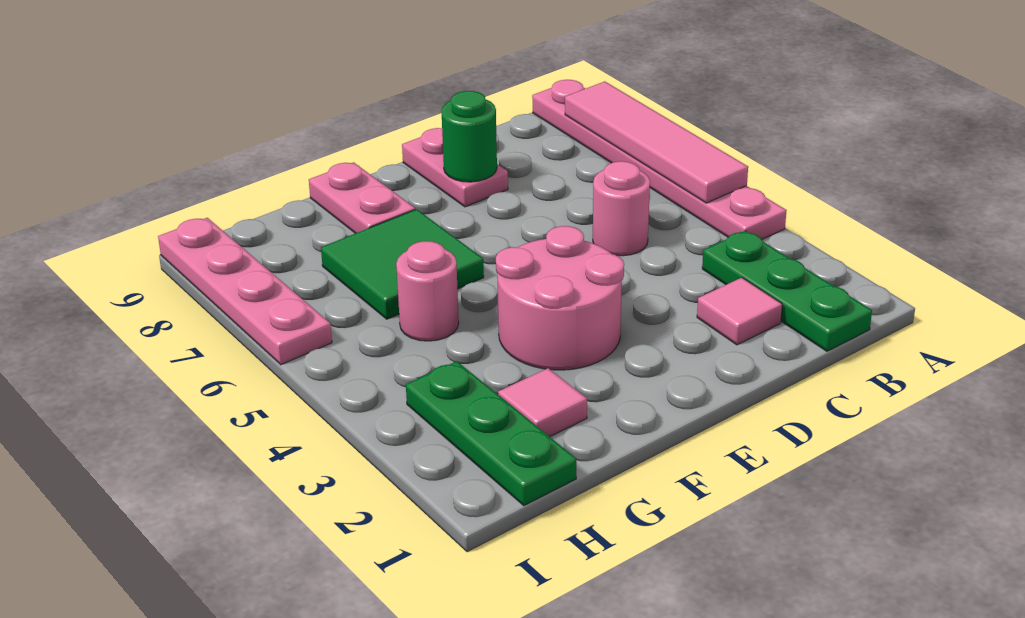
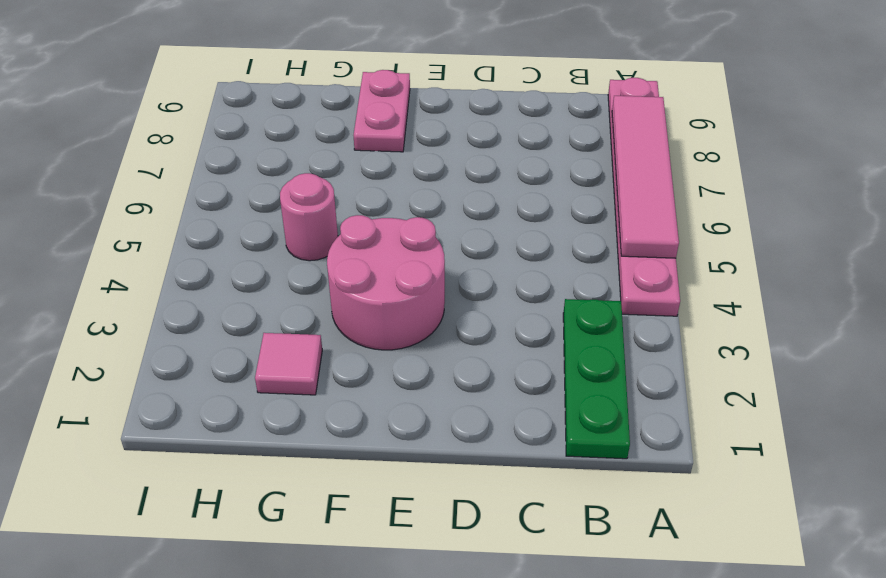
none -> pink 1x1 tile [697,278,782,345]
none -> pink 1x1 round brick [593,161,650,256]
none -> pink 1x2 plate [402,128,508,207]

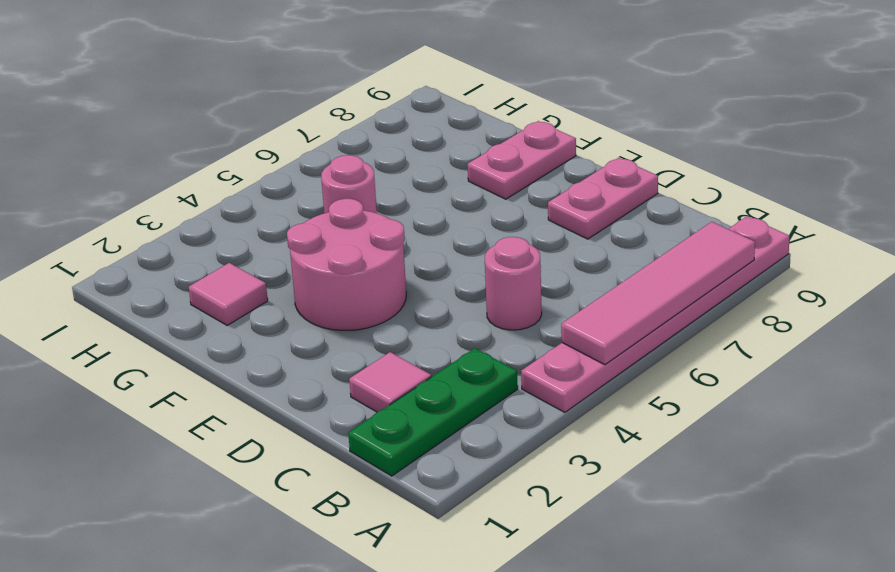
none -> green 2x2 tile [321,209,484,319]
none -> green 1x3 plate [406,361,576,506]
none -> pink 1x4 plate [158,218,332,365]

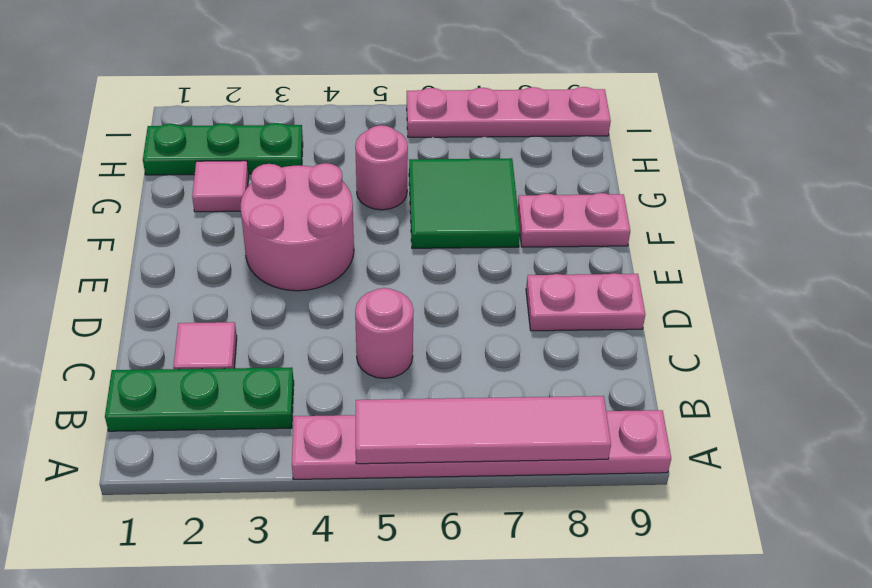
none -> green 1x1 round brick [442,91,497,182]

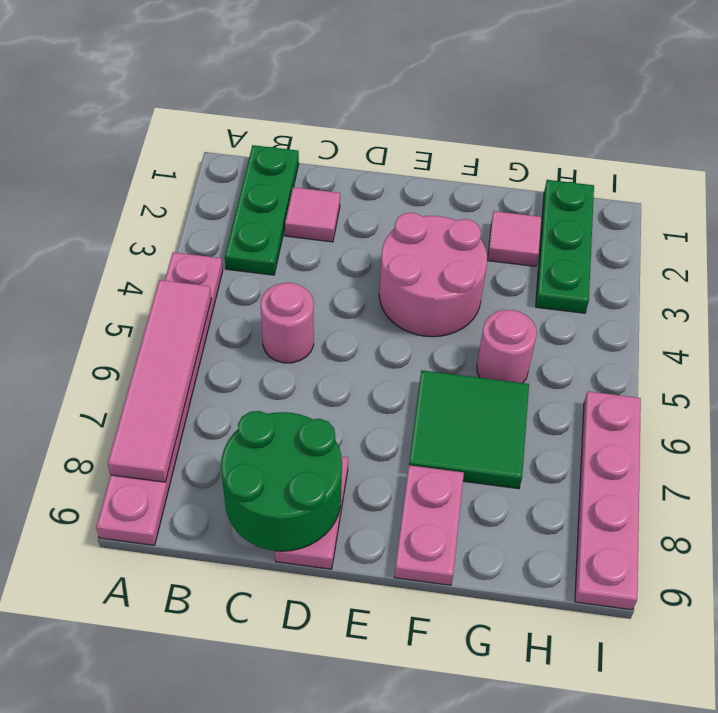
green 2x2 round brick [221,411,342,551] -> green 1x1 round brick [442,91,497,182]

